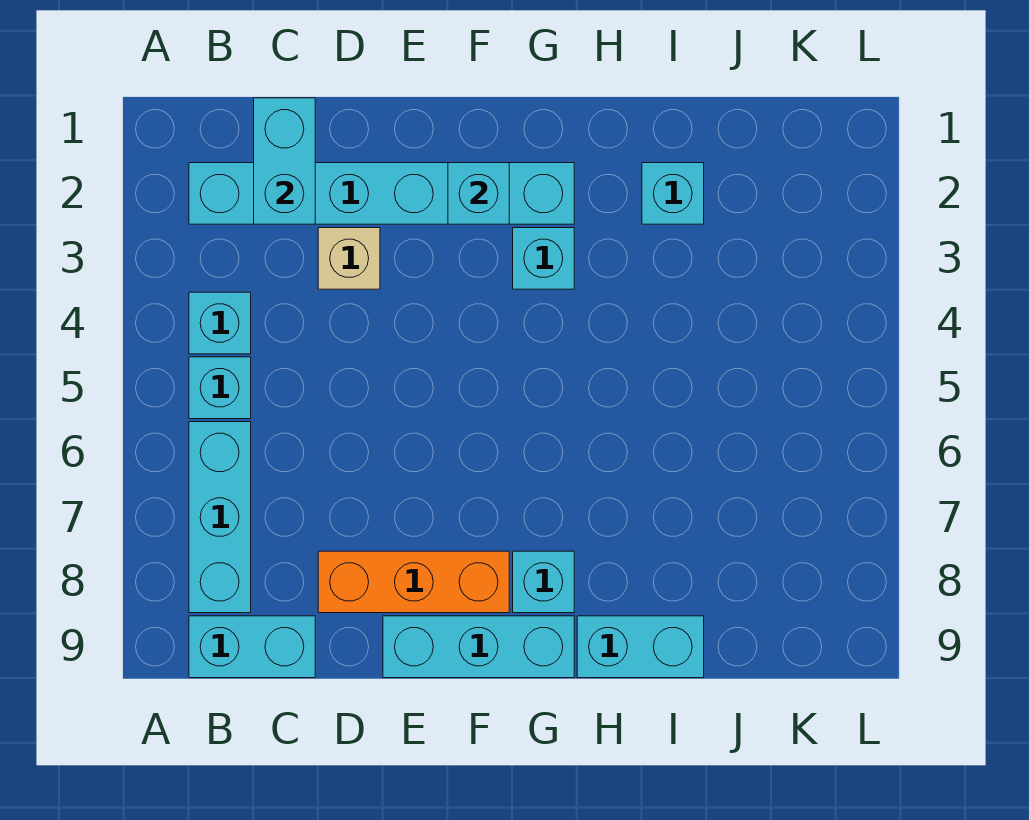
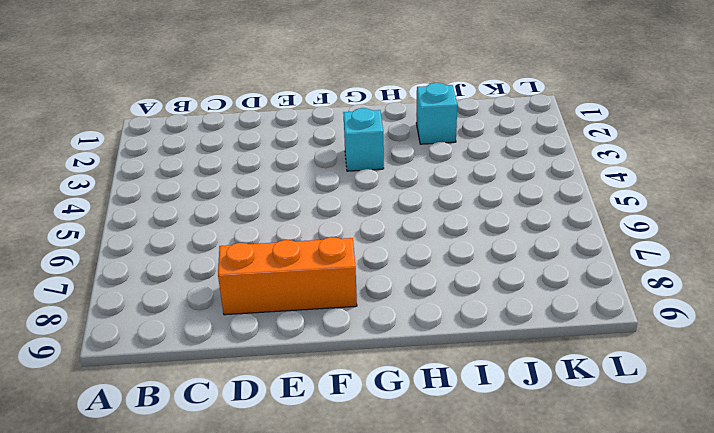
none -> cyan 1x6 brick [189,163,574,224]
none -> cyan 1x1 brick [189,292,251,354]
none -> cyan 1x1 brick [189,357,251,419]

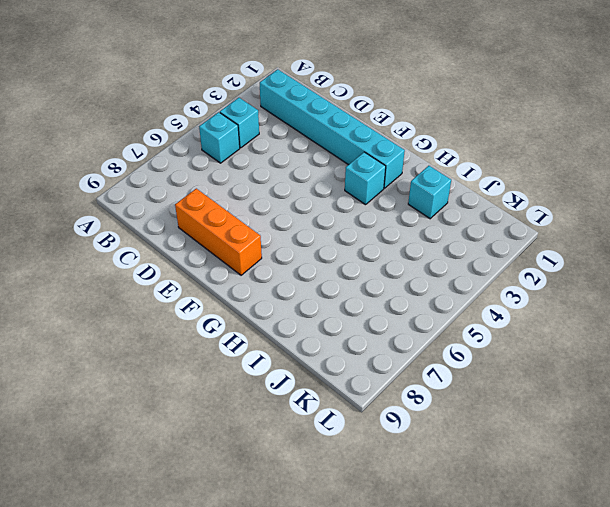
none -> cyan 1x3 brick [189,422,251,613]
none -> cyan 1x2 brick [189,616,315,678]
none -> tan 1x1 brick [318,228,380,289]

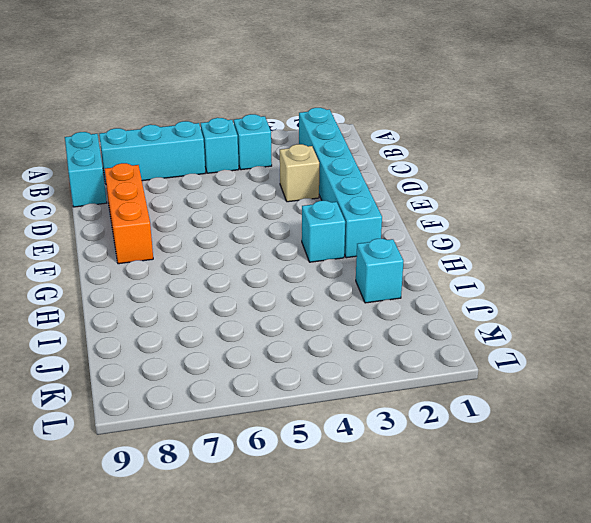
none -> cyan 1x3 brick [383,616,574,678]
none -> cyan 1x1 brick [513,551,574,613]
none -> cyan 1x2 brick [577,616,704,678]

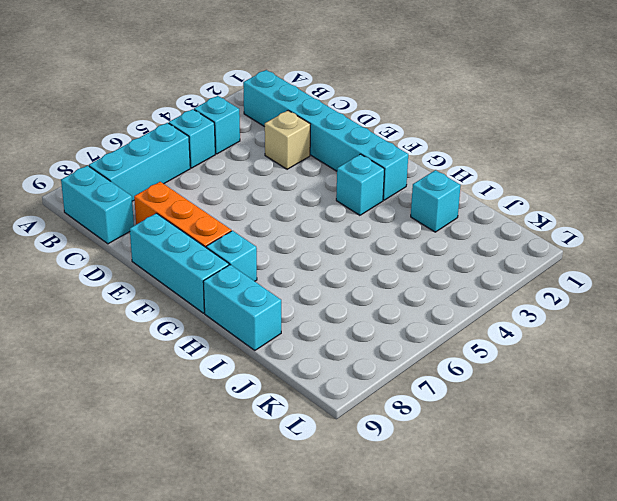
none -> cyan 1x2 brick [254,98,315,224]
none -> cyan 1x1 brick [448,163,509,224]

